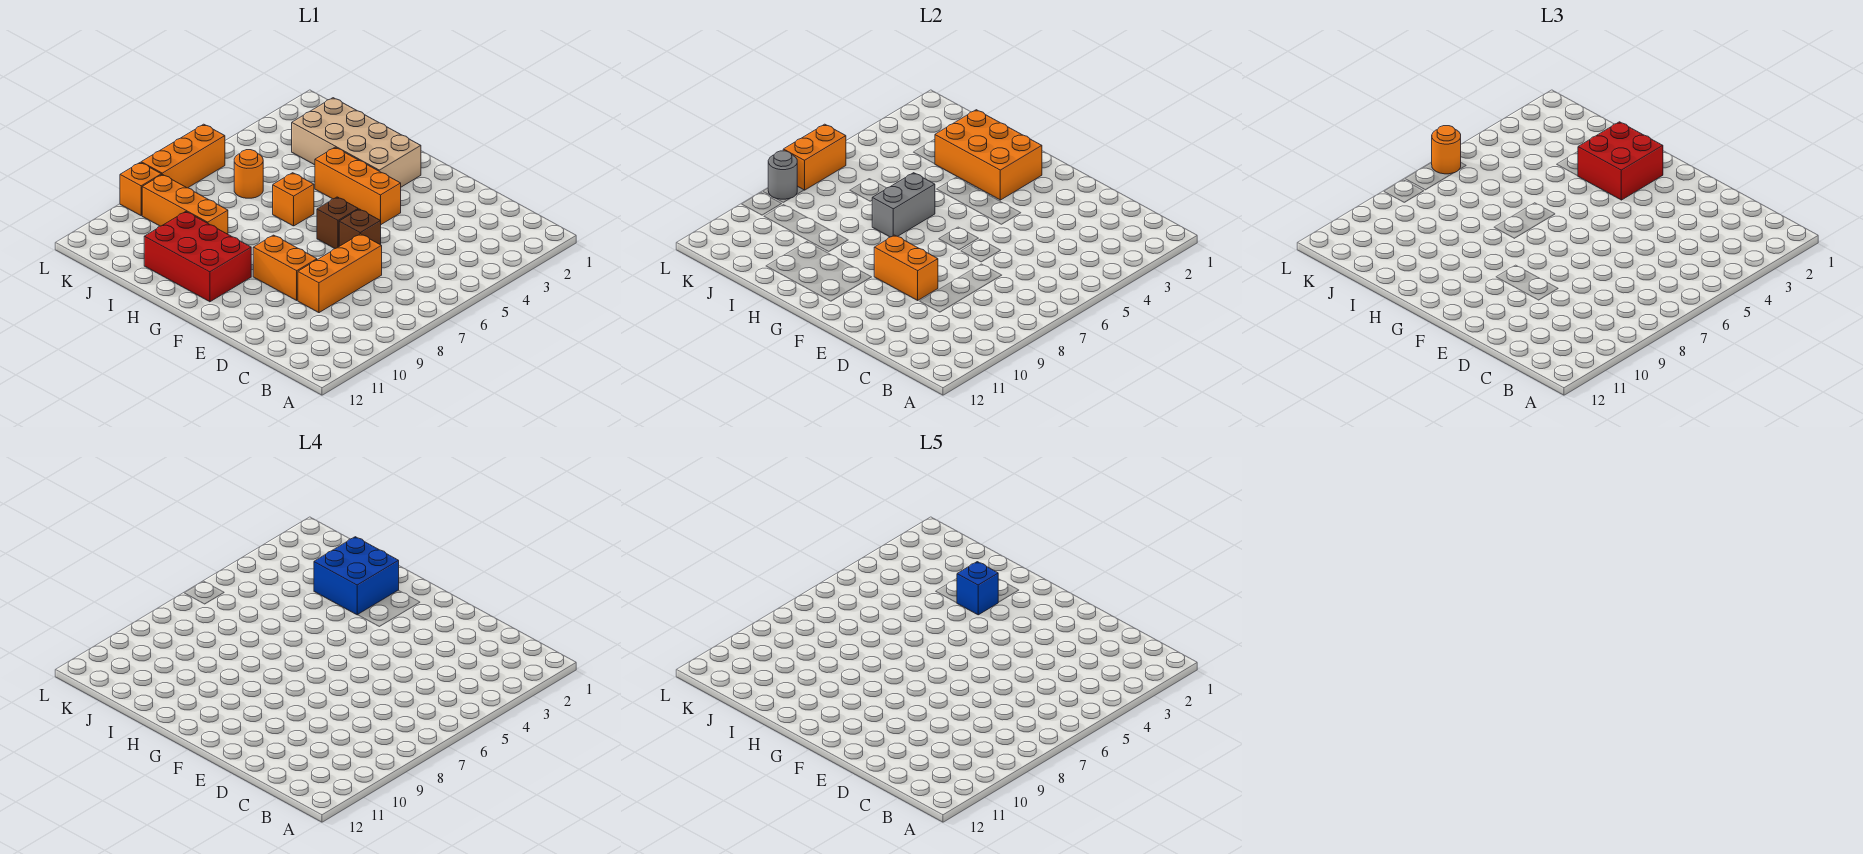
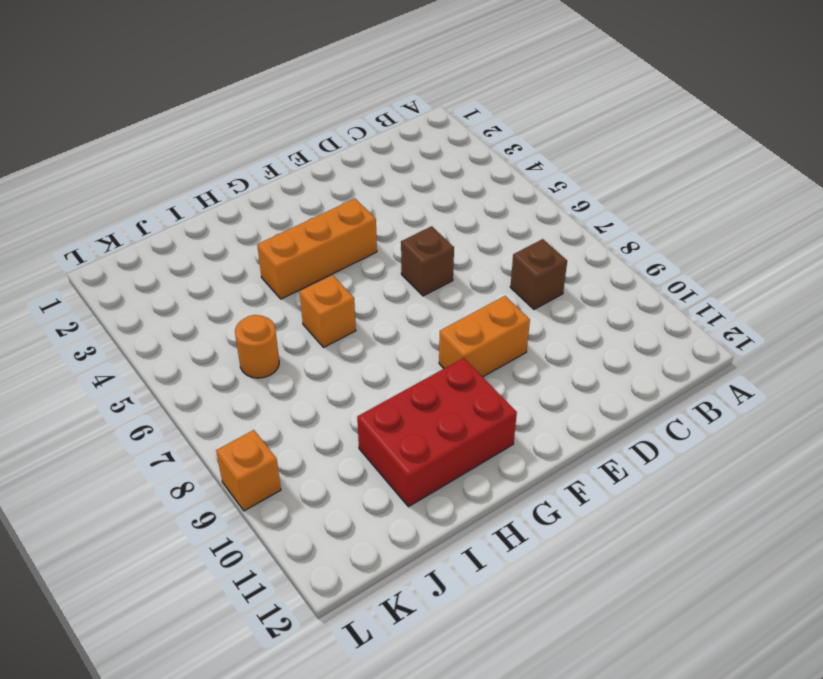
brown 1x1 brick [510,239,567,309] -> brown 1x1 brick moved to [317,197,358,249]
none -> orange 1x3 brick [298,234,382,313]
none -> tan 2x4 brick [292,98,421,187]
none -> orange 1x3 brick [142,174,228,234]

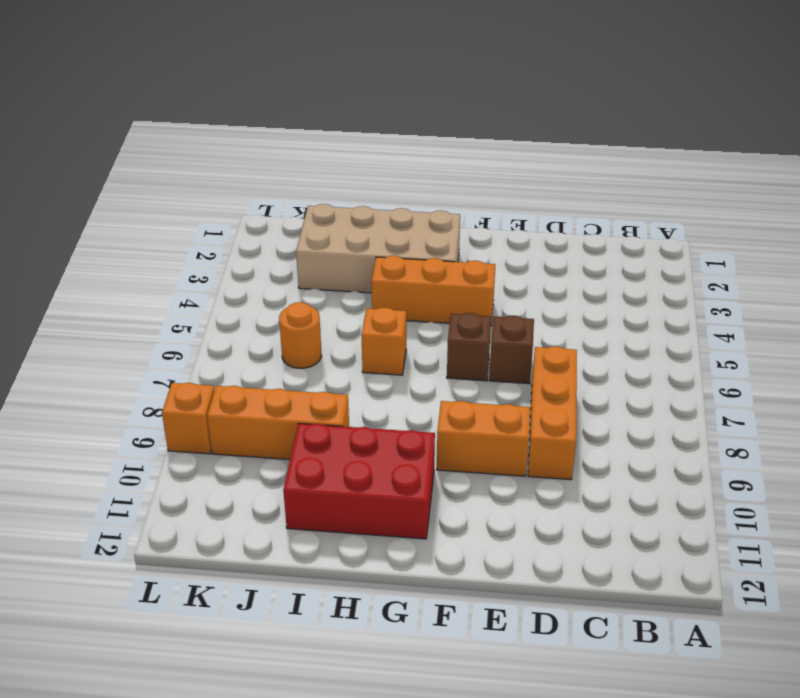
none -> orange 1x3 brick [141,124,225,188]
none -> orange 1x2 brick [874,235,938,300]
none -> orange 2x3 brick [935,110,1042,200]

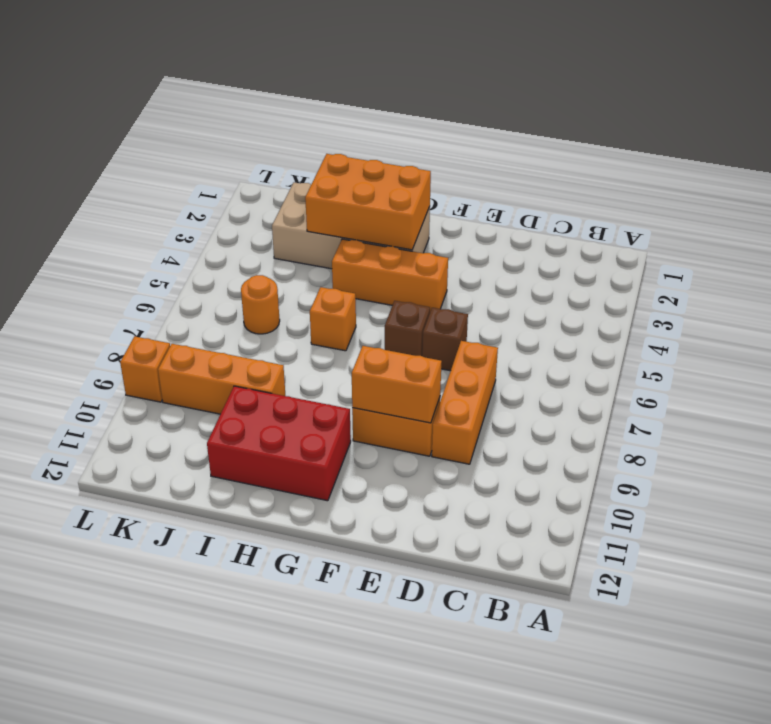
none -> orange 1x3 brick [141,124,225,188]
none -> grey 1x2 brick [872,173,935,237]
none -> orange 1x2 brick [783,124,846,190]

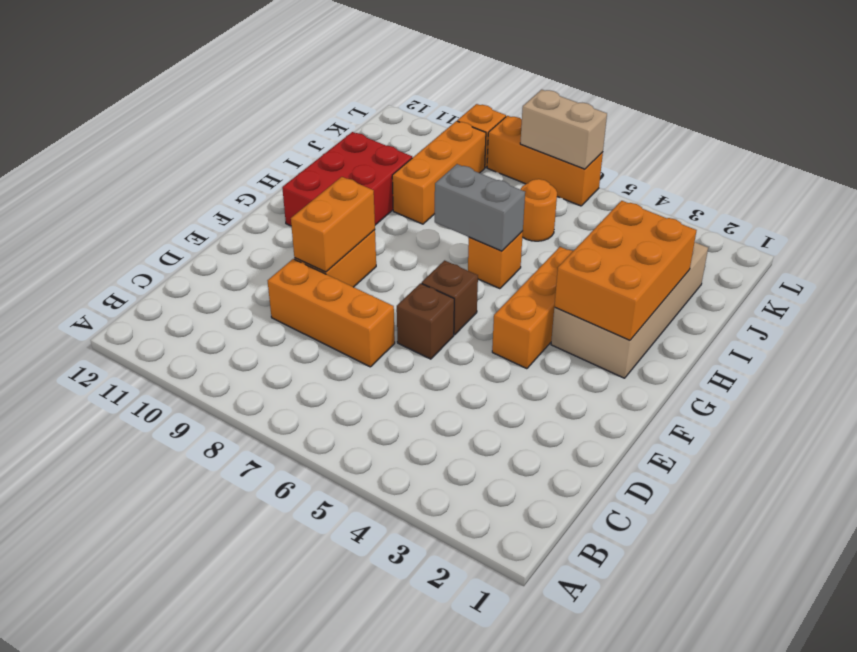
tan 1x2 brick [520,90,607,169] -> orange 1x2 brick [783,124,846,190]
none -> grey 1x1 round brick [768,151,797,199]
none -> red 2x2 brick [1578,122,1663,200]
none -> orange 1x1 round brick [1432,126,1461,174]

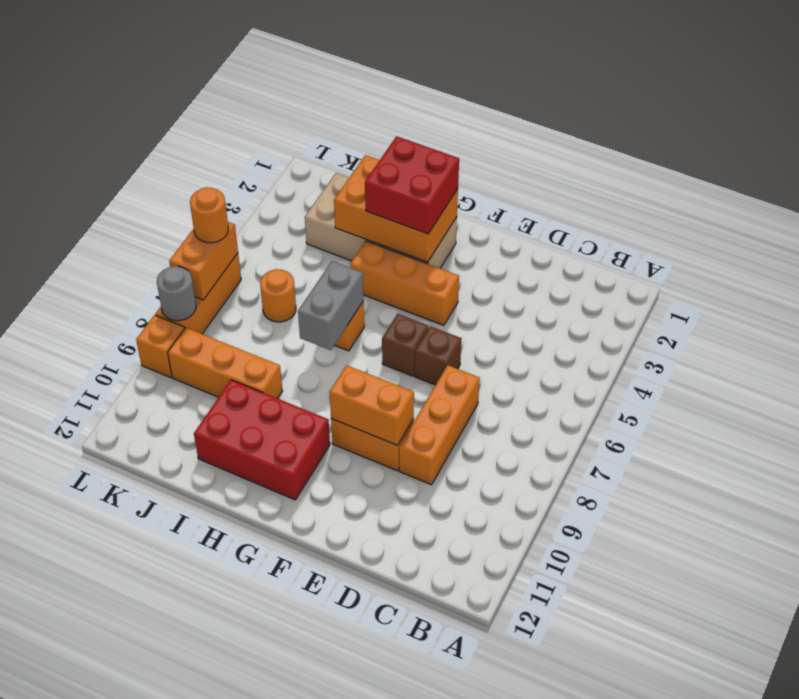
none -> blue 2x2 brick [314,537,399,615]
none -> blue 1x1 brick [957,562,998,615]

